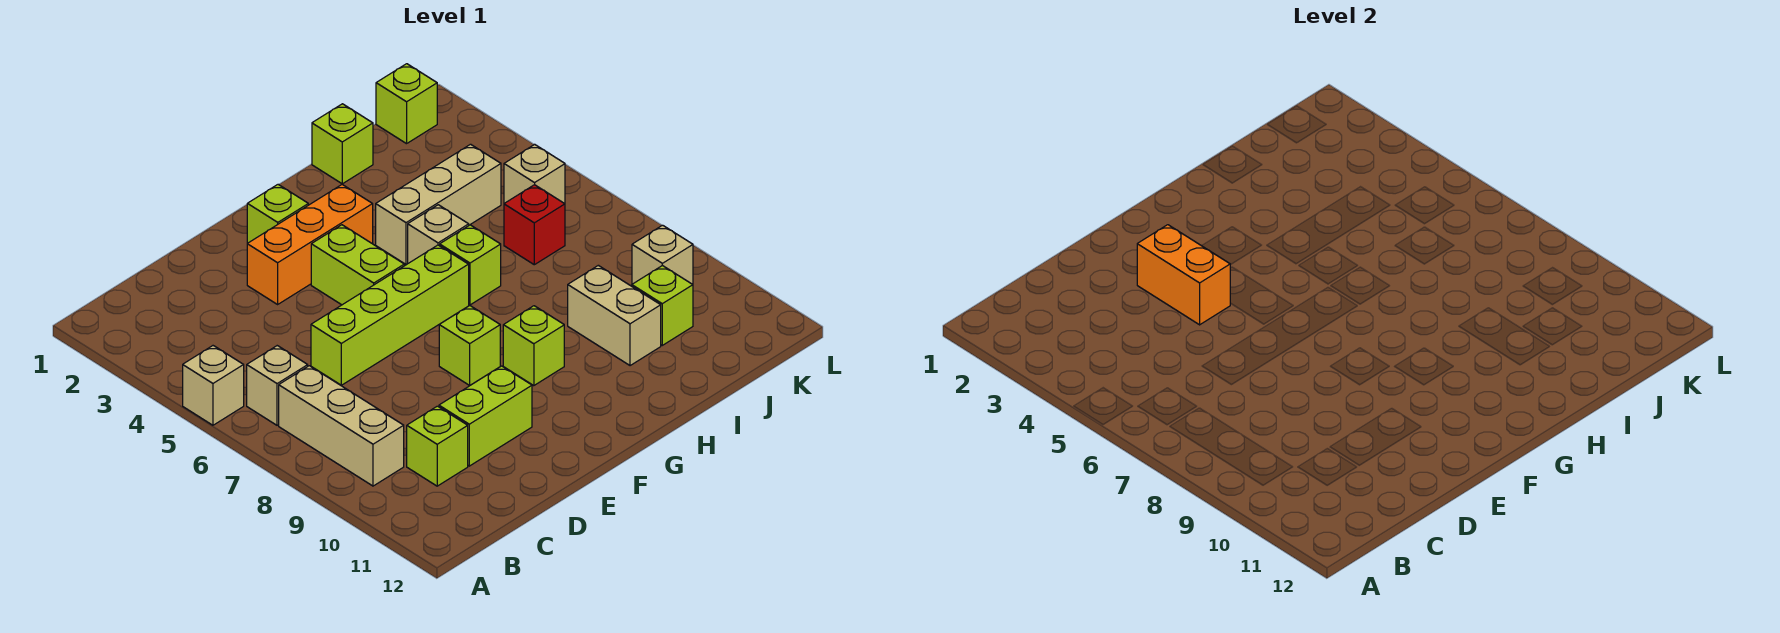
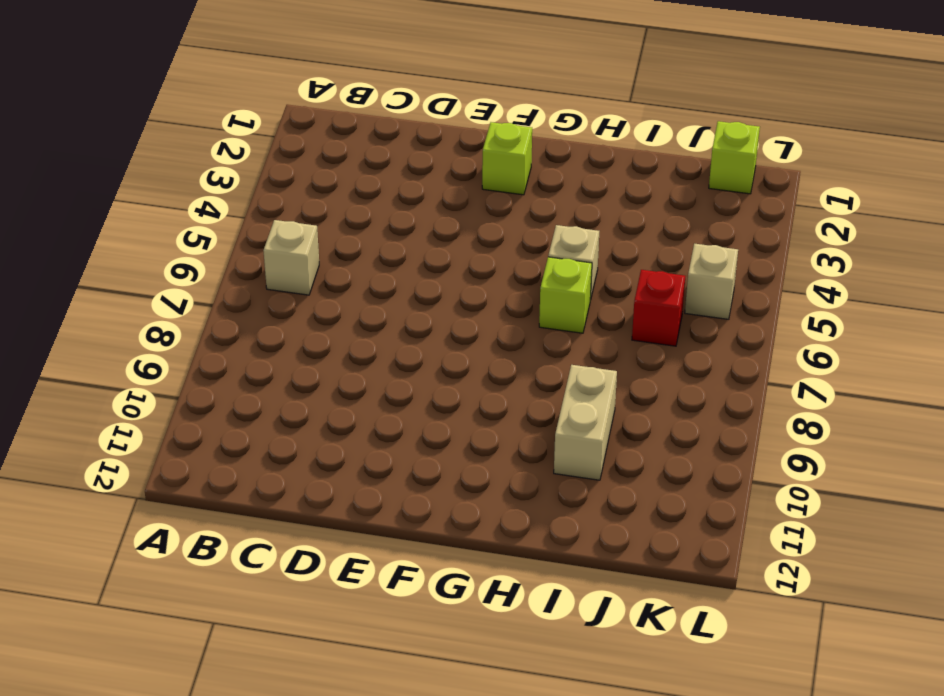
none -> tan 1x1 brick [183,346,244,425]
none -> tan 1x3 brick [279,366,404,486]
none -> lime 1x1 brick [407,406,468,486]

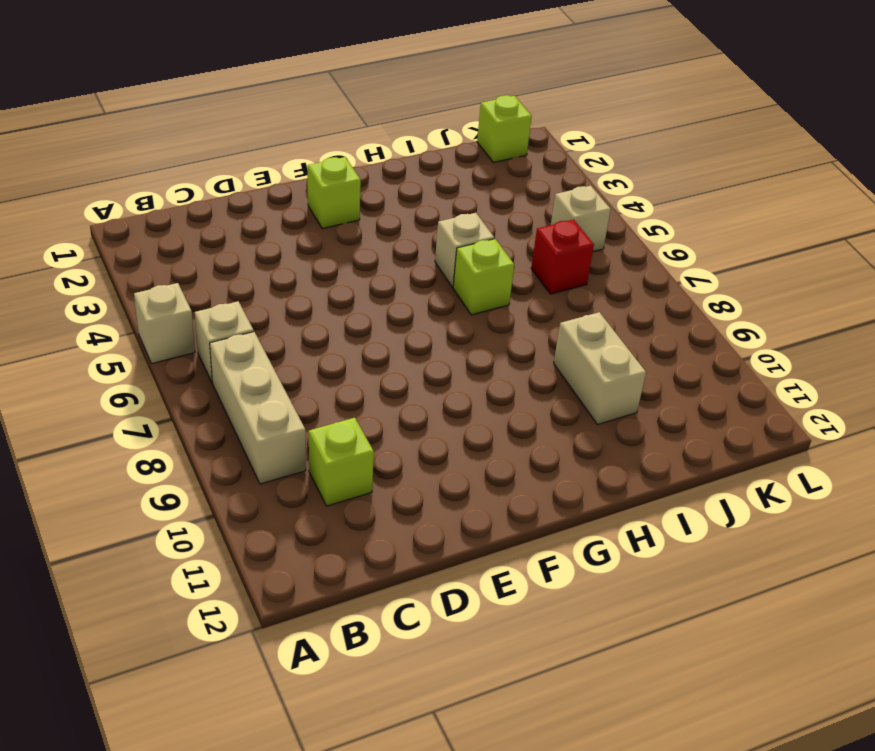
none -> lime 1x4 brick [311,245,469,385]
none -> lime 1x2 brick [439,366,532,466]
none -> orange 1x3 brick [247,185,373,304]

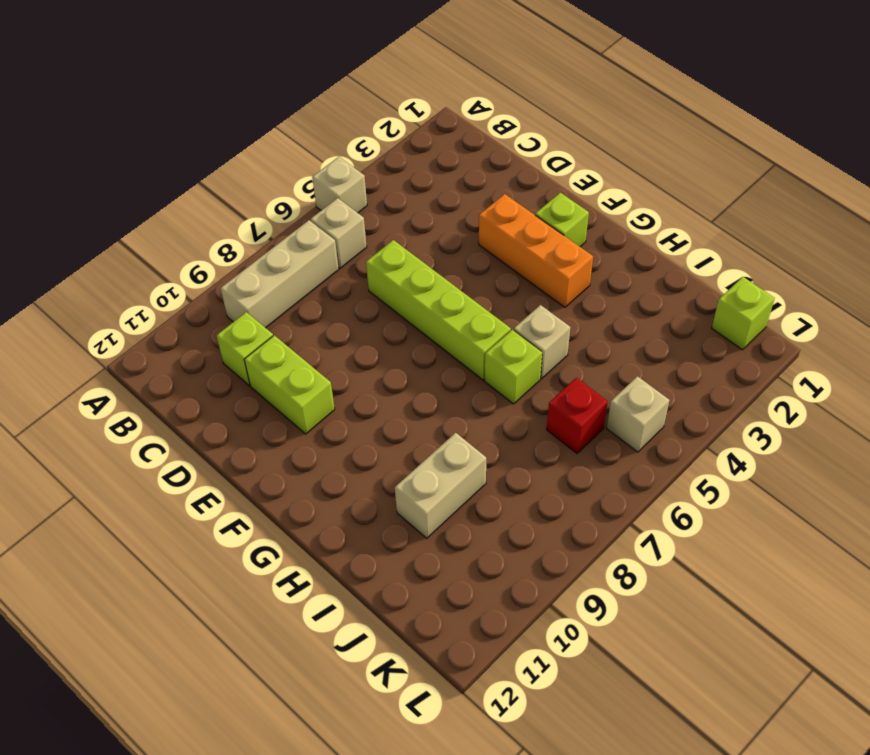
none -> lime 1x2 brick [311,225,404,305]
none -> lime 1x1 brick [439,306,500,386]
none -> lime 1x1 brick [503,306,564,386]

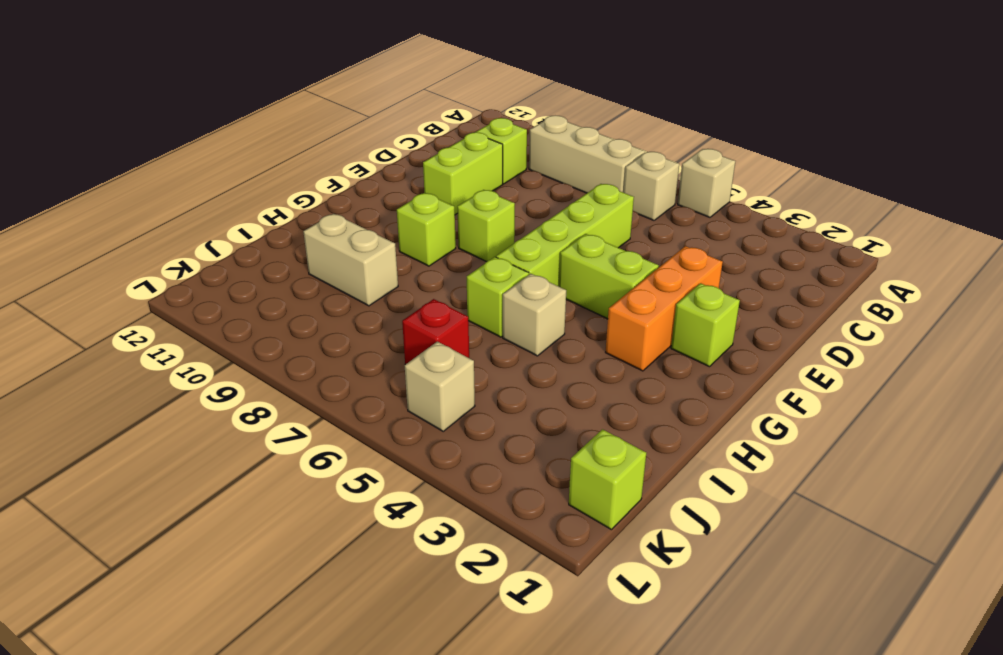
none -> tan 1x3 brick [376,144,501,265]
none -> lime 1x1 brick [312,104,373,184]
none -> lime 1x1 brick [632,265,693,345]

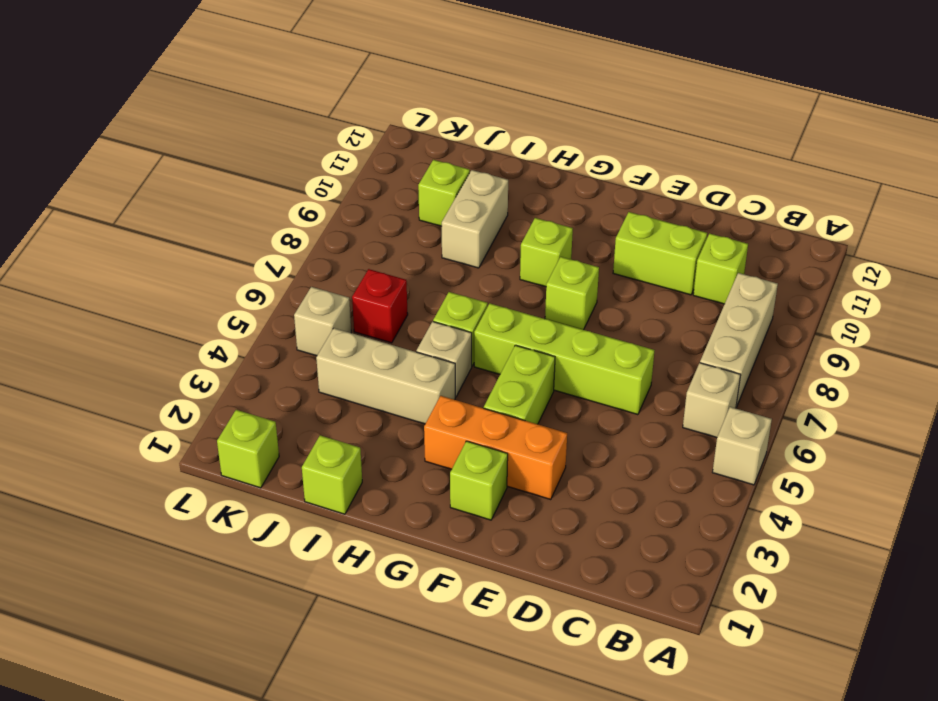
none -> tan 1x1 brick [632,225,693,284]
none -> orange 1x2 brick [1137,225,1230,325]

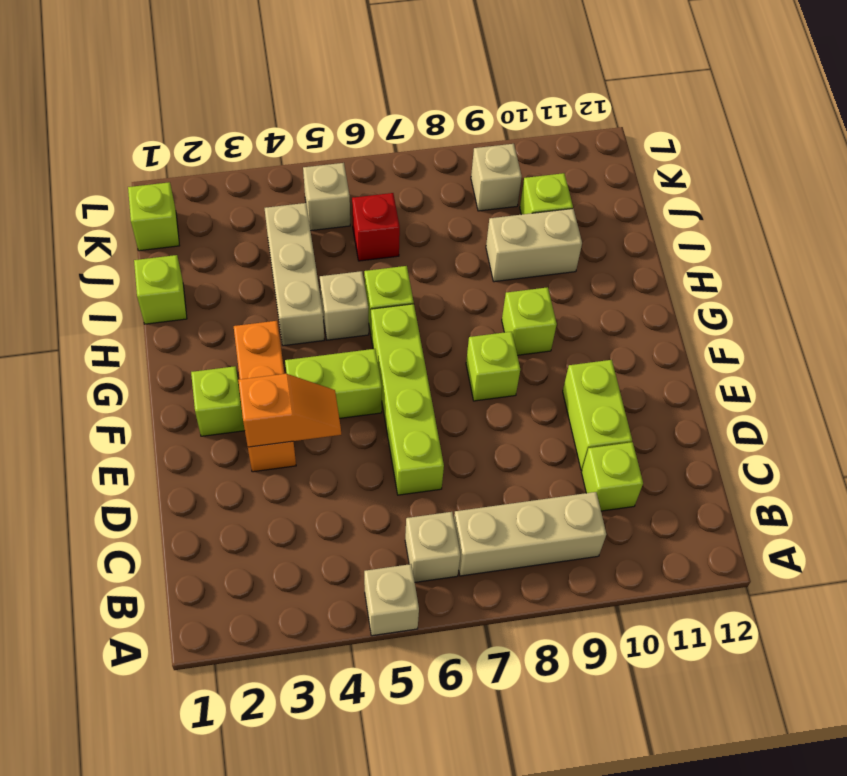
orange 1x2 slope [238,374,341,447] -> orange 1x2 brick [1137,225,1230,325]

